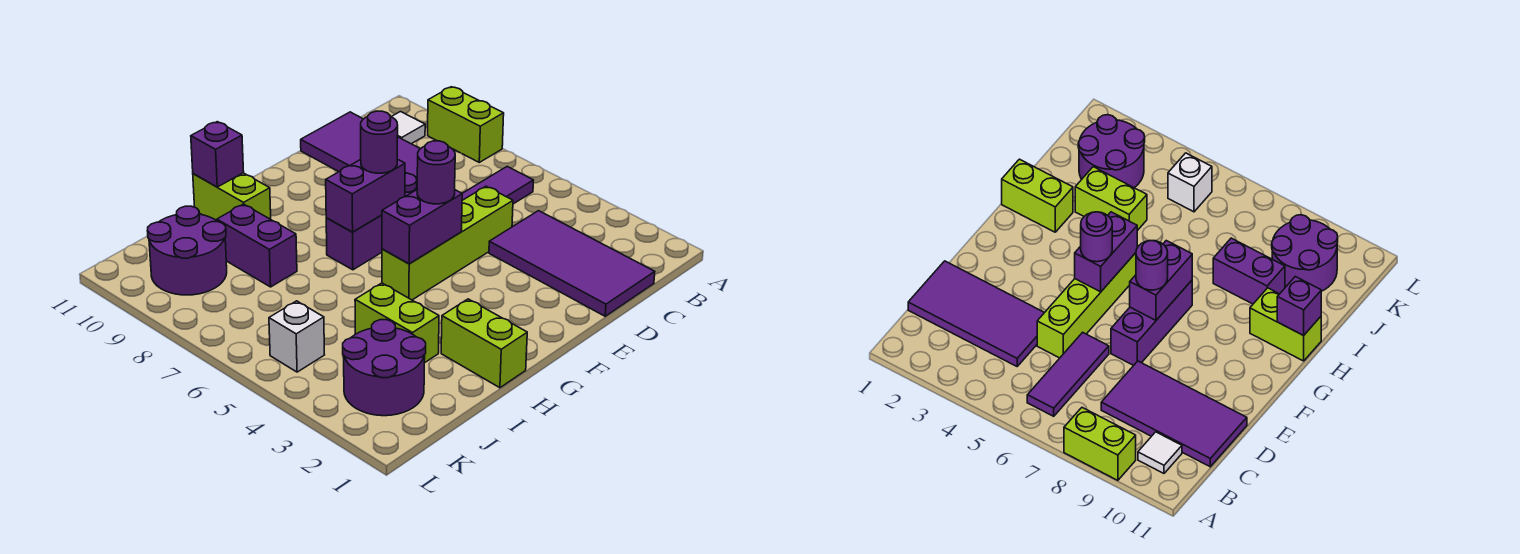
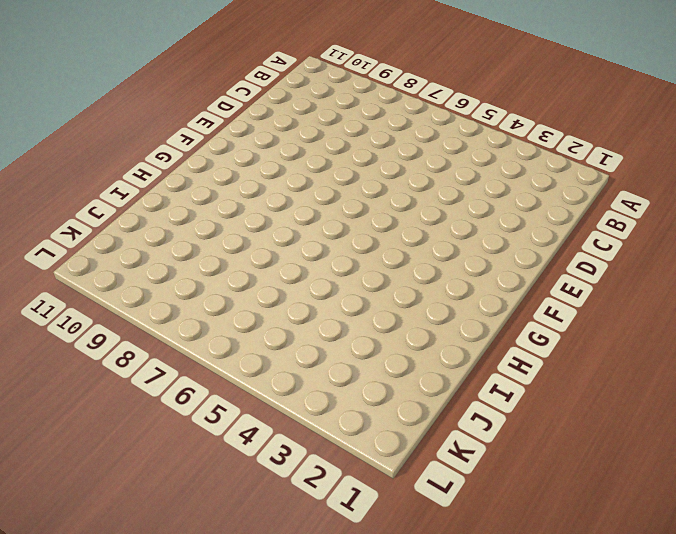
none -> lime 1x2 brick [428,87,504,162]
none -> purple 1x3 tile [462,167,533,204]
none -> white 1x1 tile [391,112,425,144]

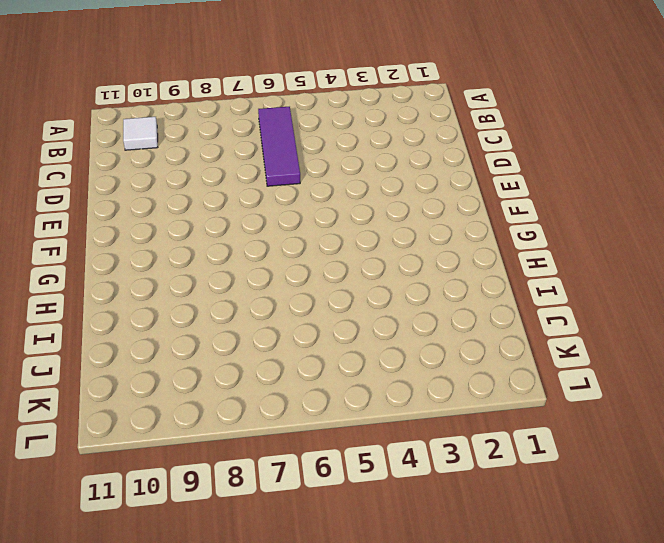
none -> lime 1x2 brick [428,87,504,162]
none -> purple 2x4 tile [489,211,655,316]
none -> purple 2x4 tile [301,112,420,178]

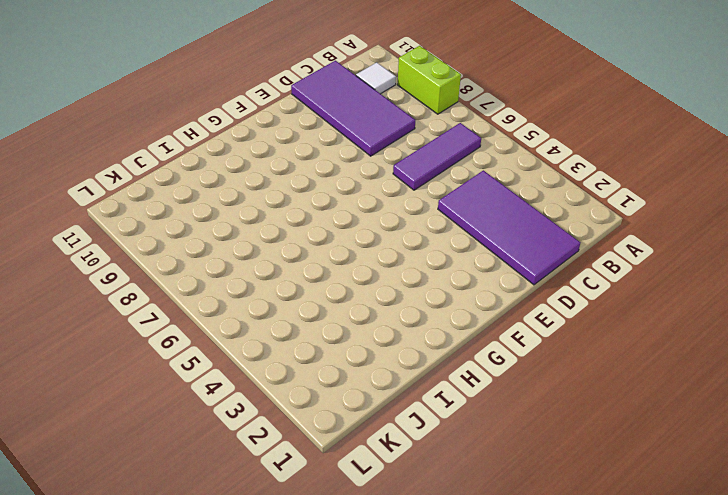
none -> lime 1x4 brick [382,186,513,300]
none -> purple 1x3 brick [326,172,417,270]
none -> lime 1x2 brick [441,299,527,388]

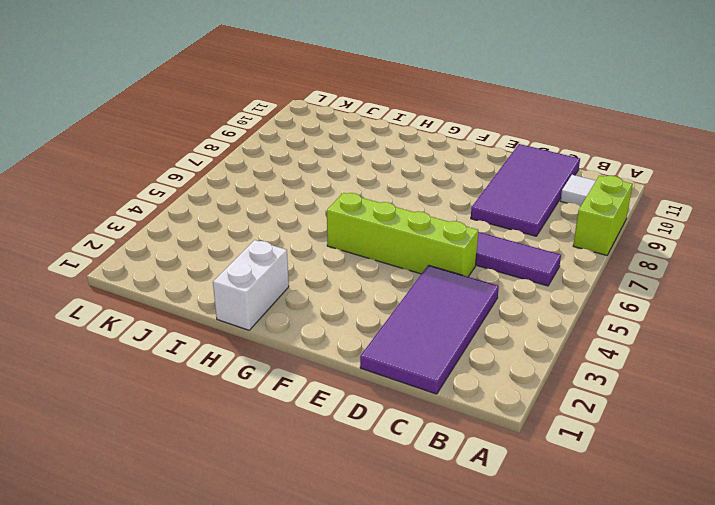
white 1x2 brick [213,240,289,330] -> lime 1x2 brick [441,299,527,388]
none -> purple 1x3 brick [326,172,417,270]
none -> lime 1x2 brick [193,173,271,221]
none -> lime 1x2 brick [355,283,439,363]

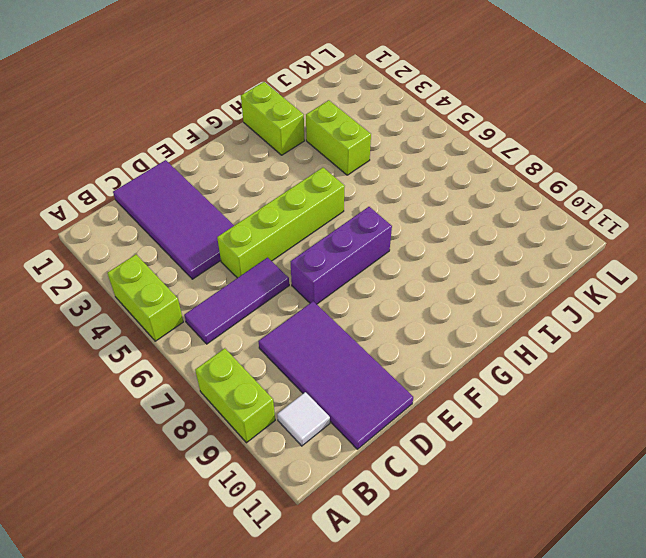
lime 1x2 brick [107,255,183,341] -> lime 1x2 brick moved to [193,173,271,221]
none -> purple 1x2 brick [217,204,297,287]
none -> purple 2x2 round brick [343,320,426,416]
none -> purple 2x2 round brick [147,206,227,295]

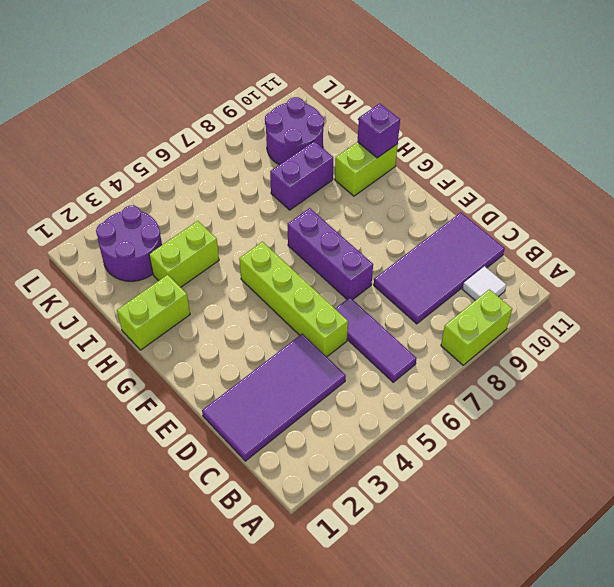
none -> white 1x1 brick [269,301,324,372]
none -> purple 1x2 brick [382,190,462,264]
none -> purple 1x2 brick [326,159,405,232]

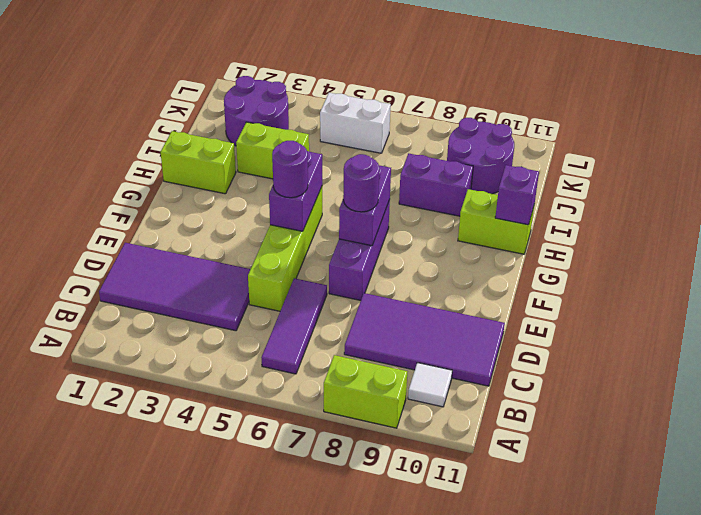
white 1x2 brick [320,93,391,153] -> white 1x1 brick [269,301,324,372]

